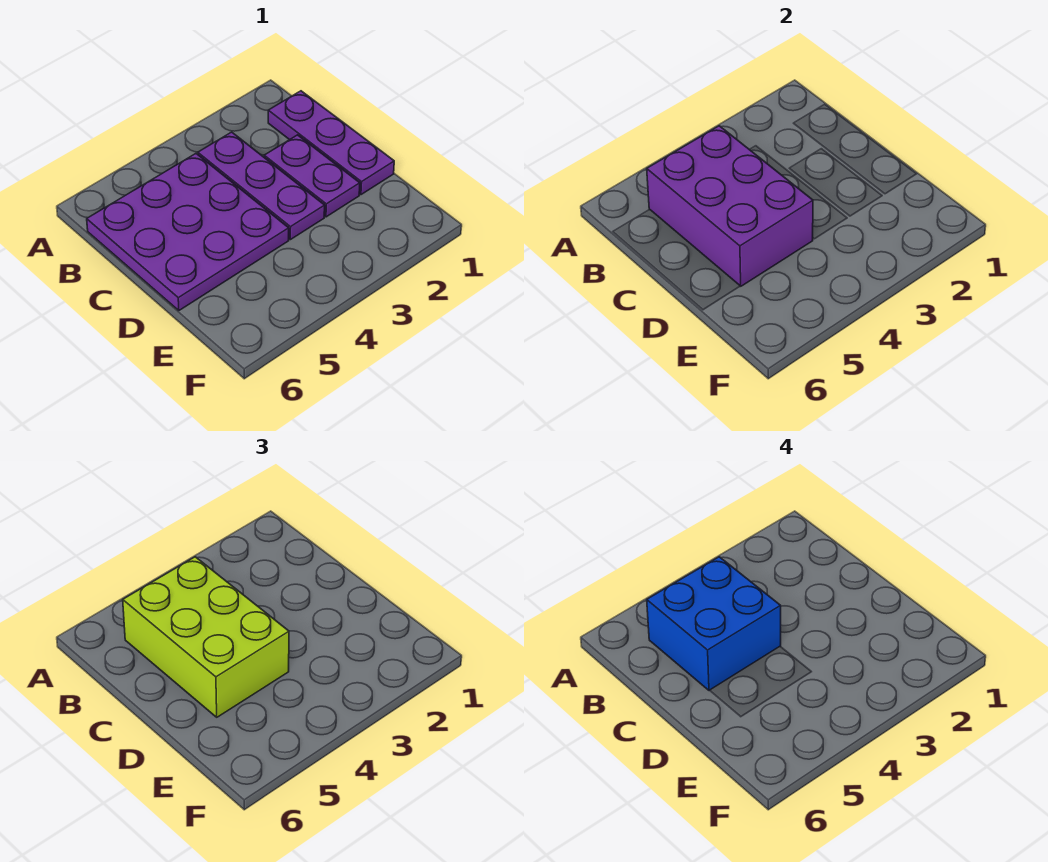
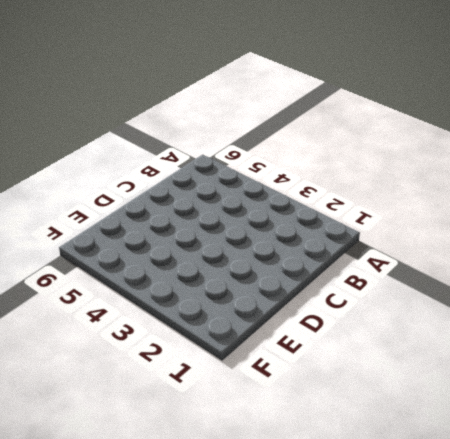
none -> purple 1x3 plate [268,91,394,195]
none -> purple 1x3 plate [198,132,325,240]

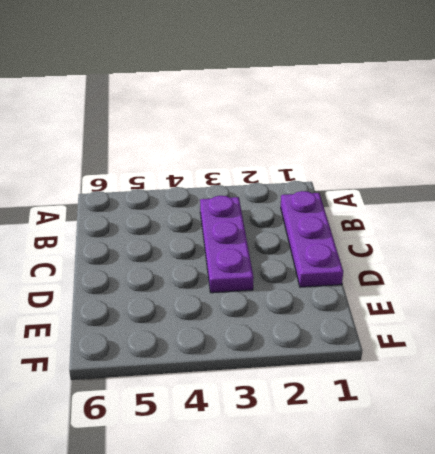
none -> purple 3x3 plate [87,154,289,311]
none -> purple 1x2 plate [264,135,360,217]

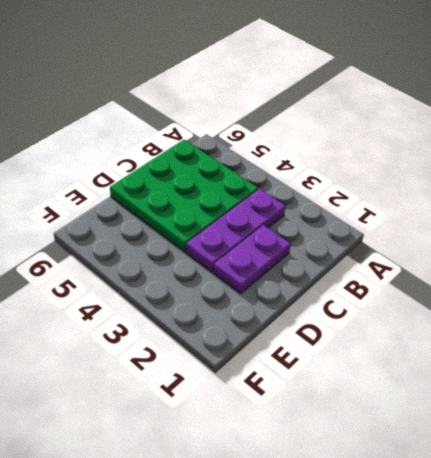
green 3x3 plate [110,140,258,252] -> purple 3x3 plate [87,154,289,311]
none -> purple 1x3 plate [268,91,394,195]
none -> purple 2x3 brick [647,126,813,286]

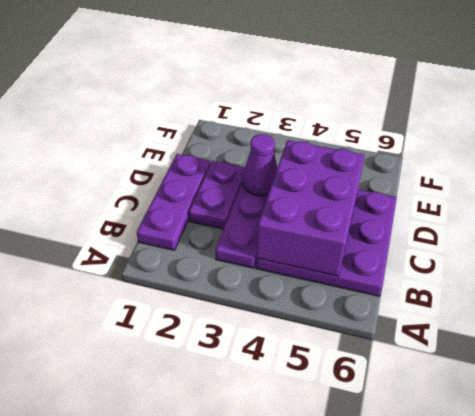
purple 1x1 cone [242,134,277,196] -> none
none -> lime 2x3 brick [123,557,289,717]
none -> blue 2x2 brick [647,557,781,691]

